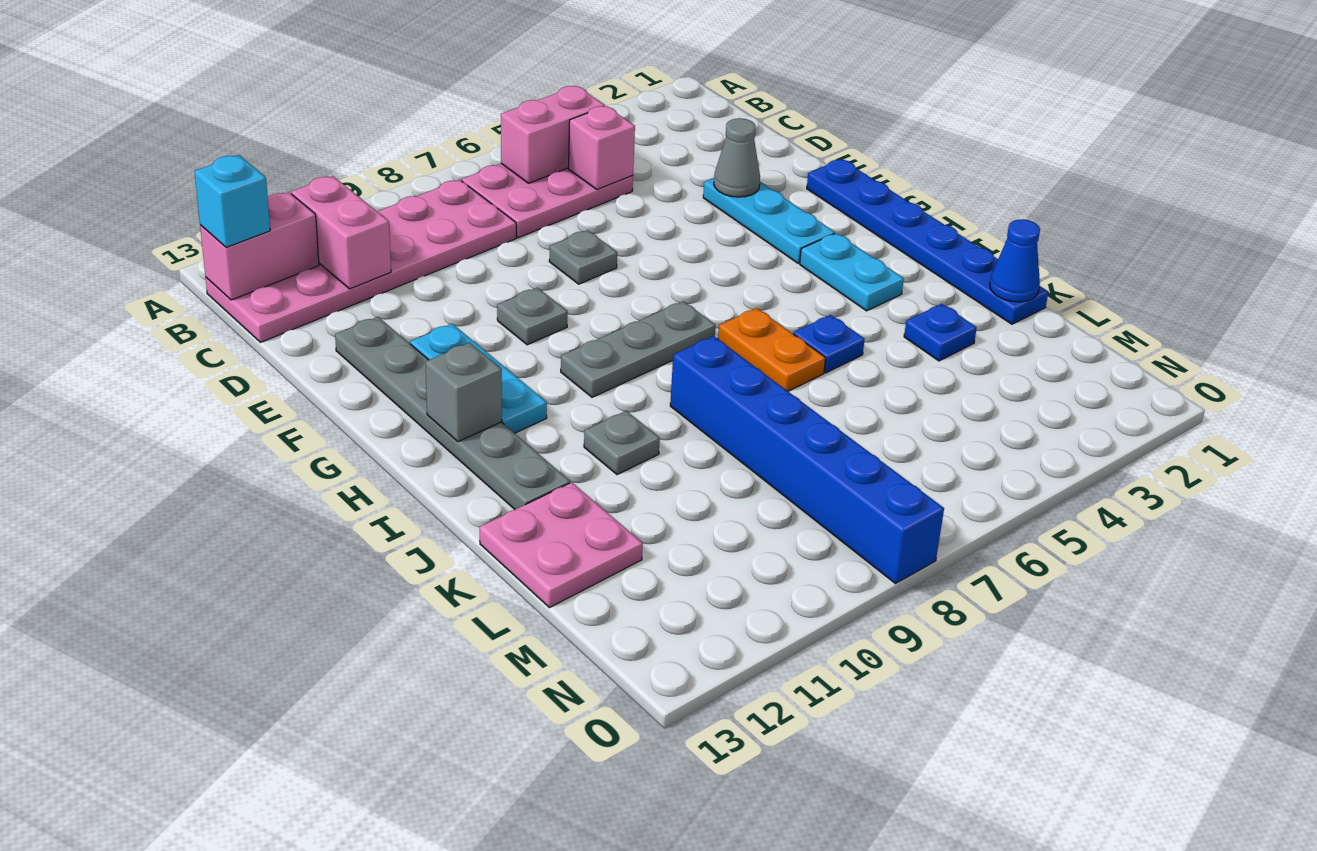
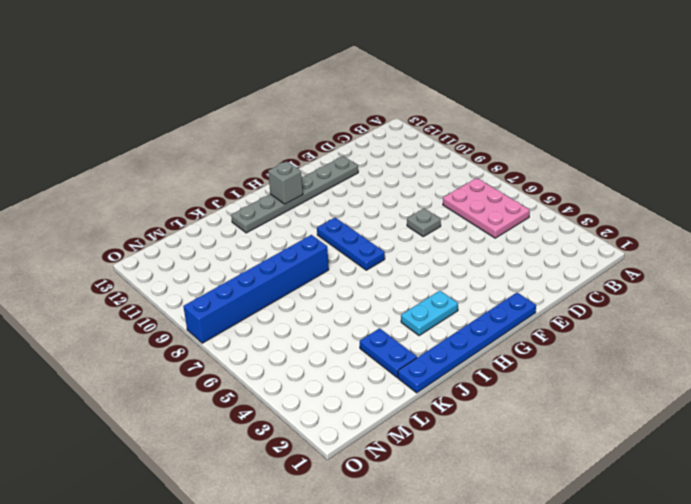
blue 1x3 plate [317,218,385,270] -> grey 1x3 plate [561,301,716,397]
blue 1x2 plate [360,328,417,377] -> blue 1x1 plate [904,304,977,361]
none -> pink 2x6 plate [206,180,516,342]
none -> cyan 1x3 plate [703,178,835,263]
none -> grey 1x1 plate [497,288,568,345]

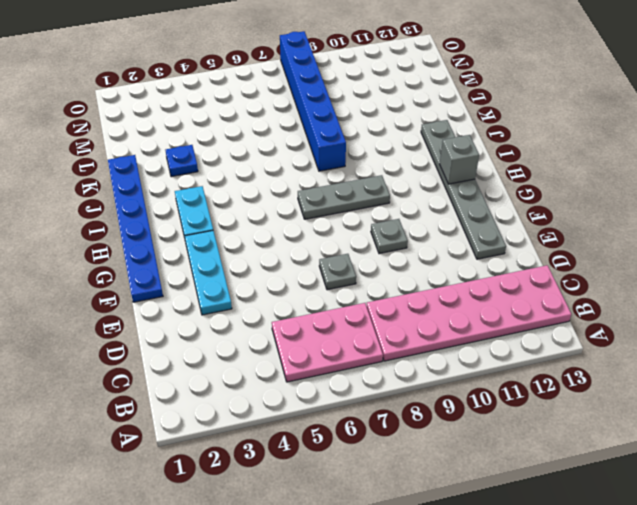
none -> cyan 1x3 plate [410,324,547,433]
none -> orange 1x2 plate [718,308,826,391]
none -> blue 1x1 plate [793,315,865,373]

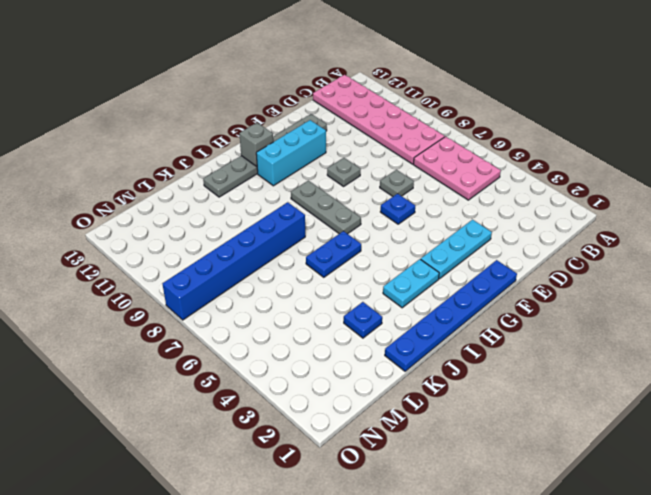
blue 1x1 plate [381,194,415,224] -> blue 1x1 plate moved to [793,315,865,373]
cyan 1x3 brick [256,120,326,186] -> cyan 1x3 plate [410,324,547,433]
blue 1x2 plate [306,231,361,277] -> orange 1x2 plate [718,308,826,391]
none -> grey 1x1 plate [584,411,660,475]
none -> pink 2x2 plate [480,482,643,608]
none -> pink 1x2 brick [501,86,605,183]

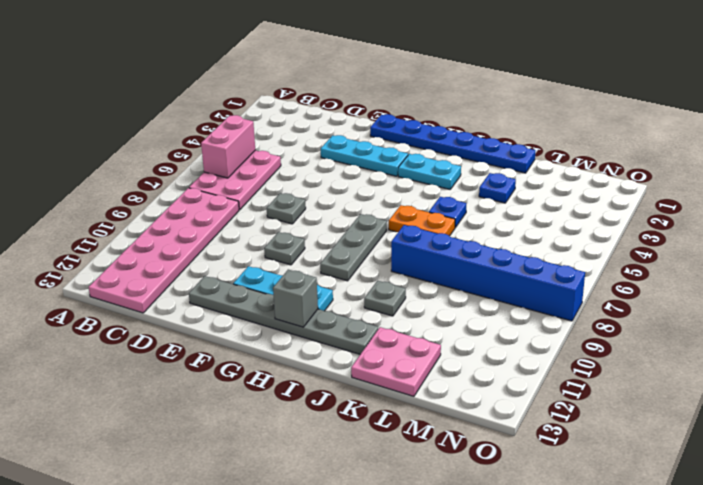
none -> pink 1x2 brick [291,176,391,289]
none -> pink 1x2 brick [200,192,319,300]
none -> pink 1x1 brick [569,106,635,189]

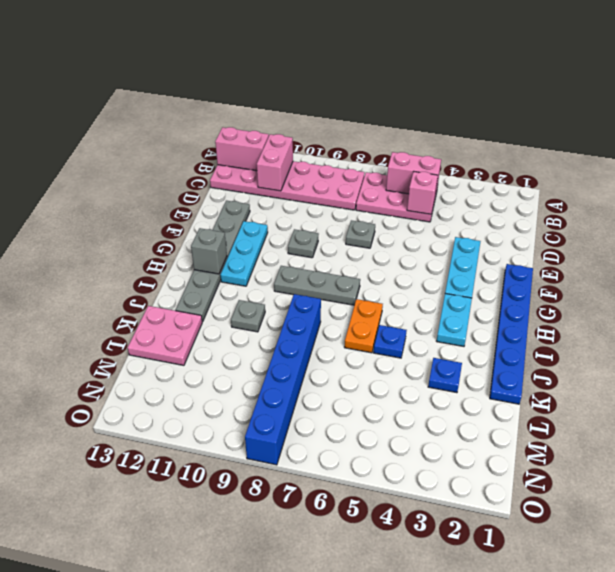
none -> grey 1x1 cone [714,118,760,197]
none -> blue 1x1 cone [990,219,1040,302]
none -> cyan 1x1 brick [194,155,270,247]

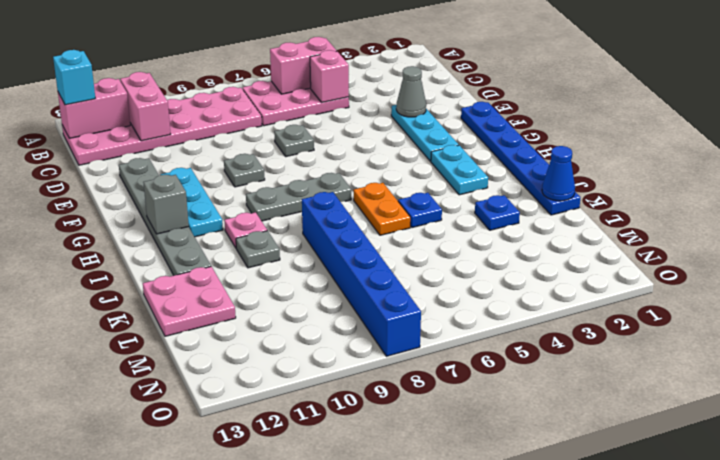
pink 1x1 plate [224,212,267,248] -> none

